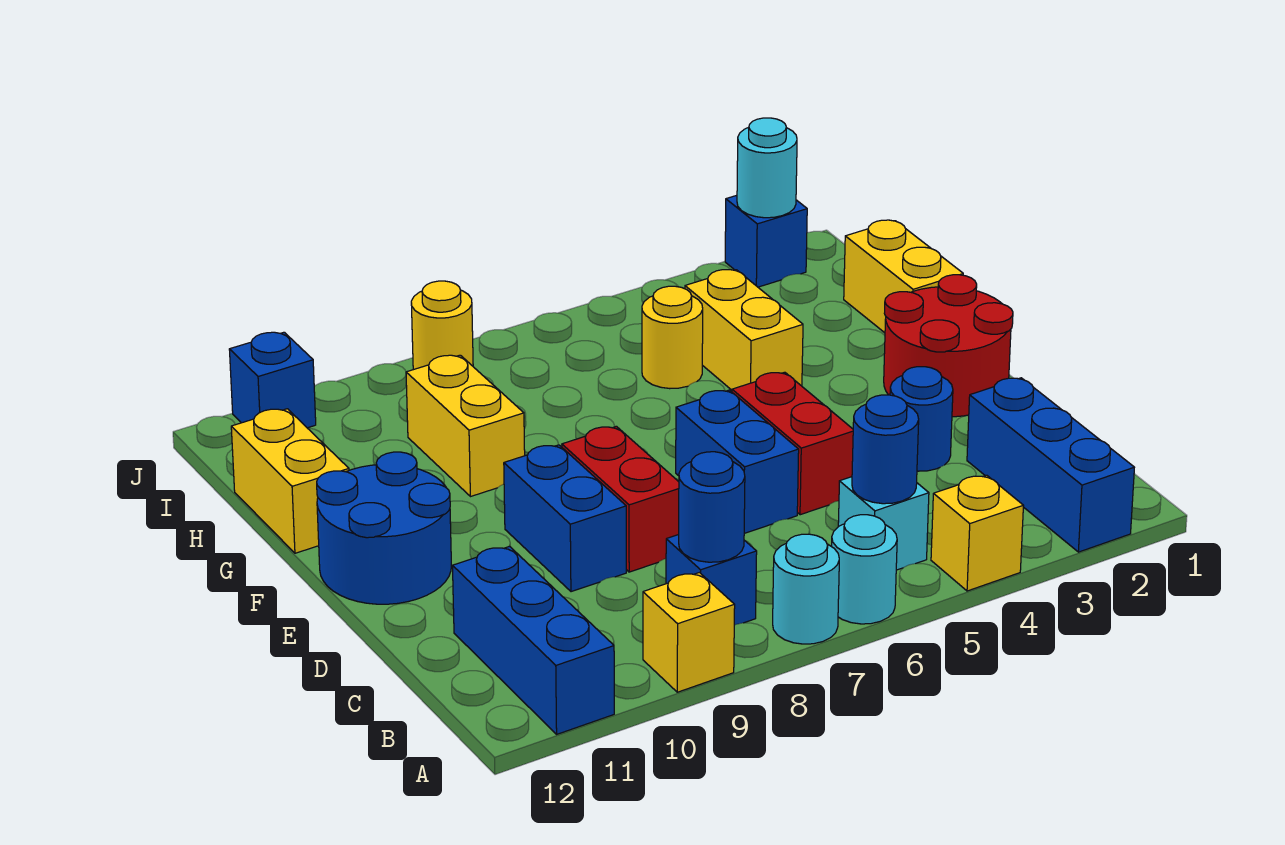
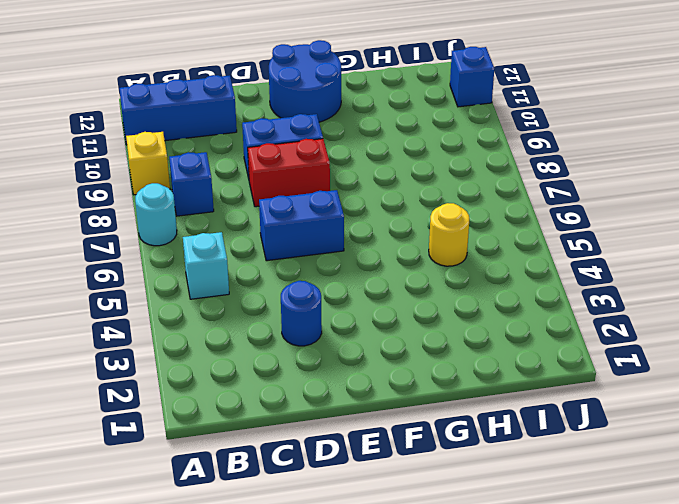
none -> blue 1x3 brick [967,378,1134,552]
none -> yellow 1x1 brick [931,475,1023,591]
none -> cyan 1x1 round brick [832,515,897,624]

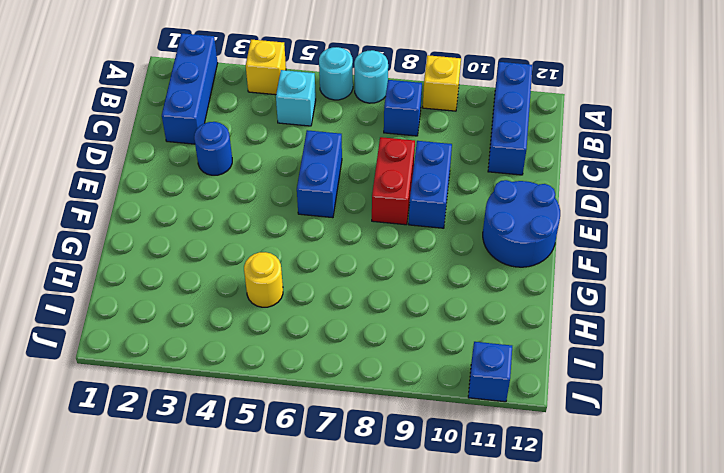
none -> red 1x2 brick [732,372,853,515]
none -> red 2x2 round brick [884,275,1013,417]
none -> yellow 1x2 brick [844,220,963,333]

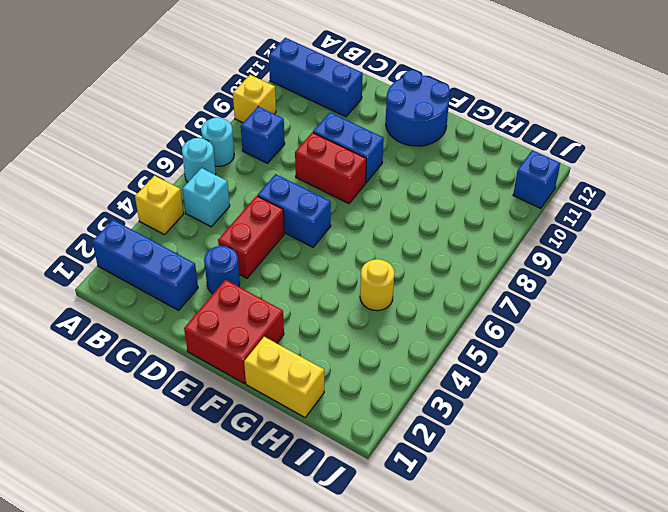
red 1x2 brick [218,196,284,278] -> red 1x2 brick turned to [732,372,853,515]
red 2x2 brick [184,280,284,384] -> red 2x2 round brick [884,275,1013,417]
none -> yellow 1x2 brick [685,270,803,390]
none -> yellow 1x2 brick [406,355,525,497]
none -> yellow 1x2 brick [231,409,349,553]

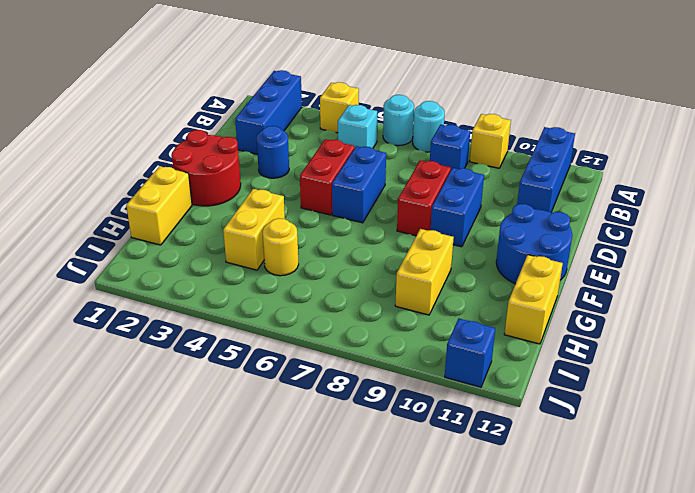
none -> blue 1x1 brick [725,195,807,287]
none -> yellow 1x1 round brick [411,281,473,370]
none -> blue 1x1 round brick [852,395,919,504]

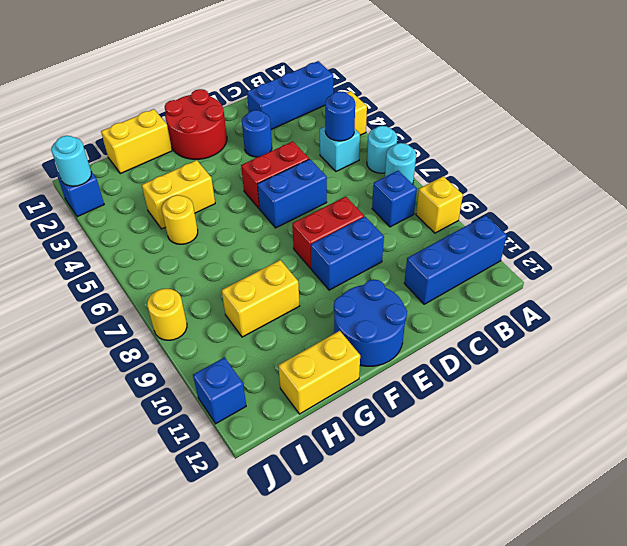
none -> blue 1x1 round brick [679,452,745,562]

